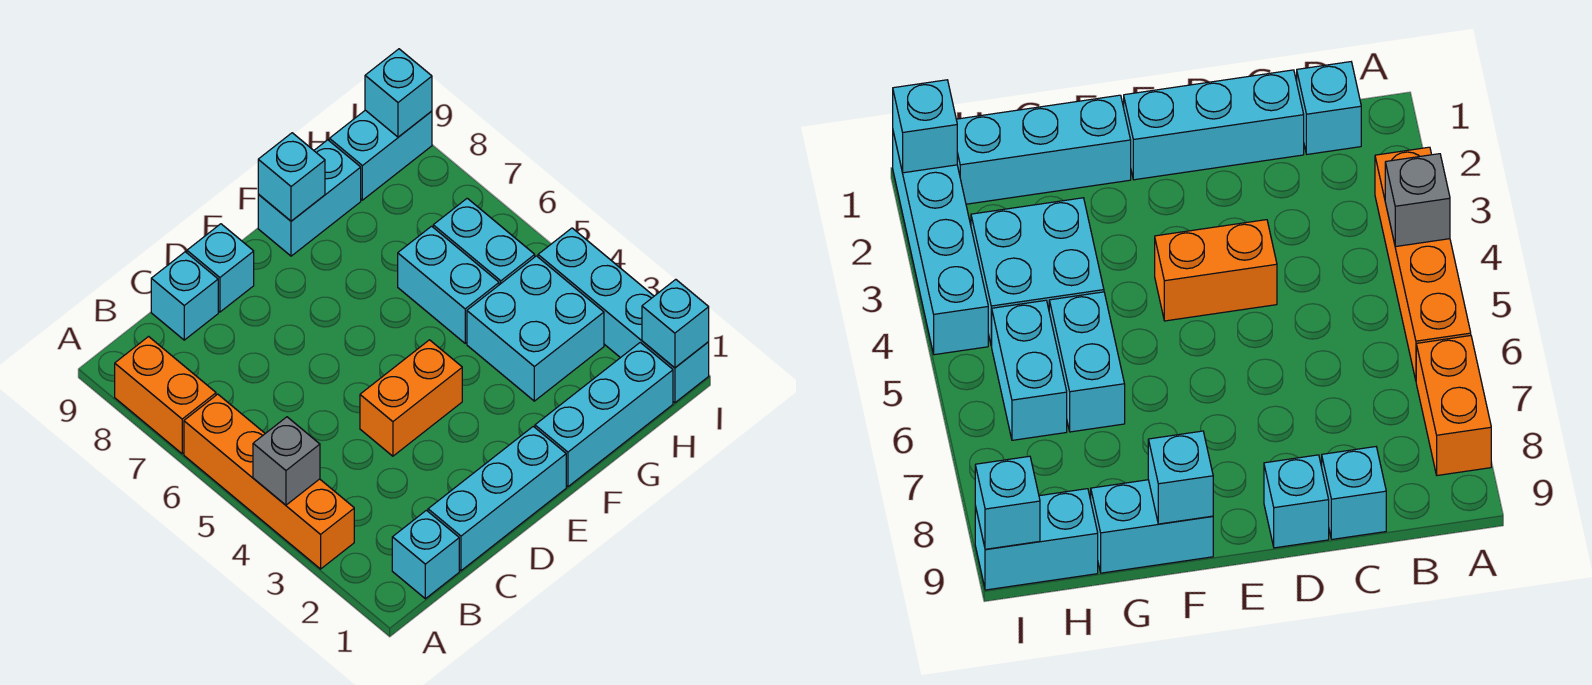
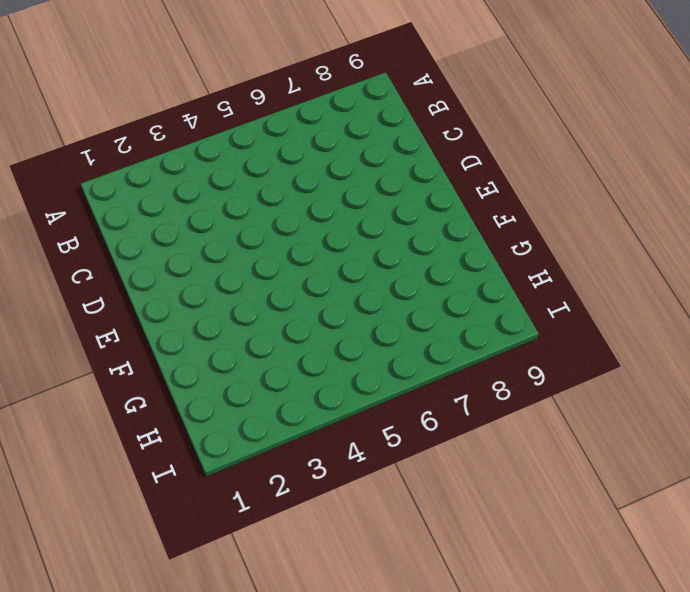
none -> orange 1x4 brick [184,394,354,569]
none -> orange 1x2 brick [115,337,216,454]
none -> cyan 1x1 brick [392,510,459,599]

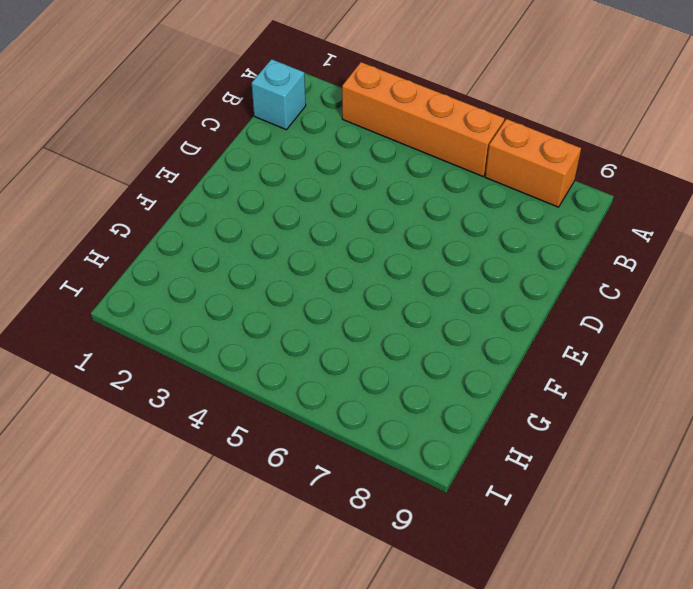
none -> cyan 1x3 brick [428,426,566,571]
none -> cyan 1x1 brick [151,252,218,340]
none -> orange 1x2 brick [360,340,462,456]

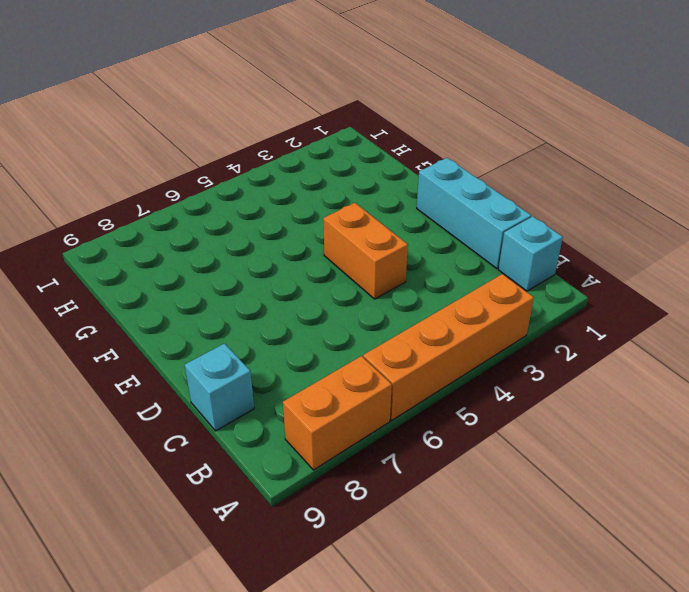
none -> cyan 1x1 brick [187,224,254,312]
none -> cyan 1x3 brick [535,343,673,487]
none -> cyan 1x2 brick [258,140,361,256]

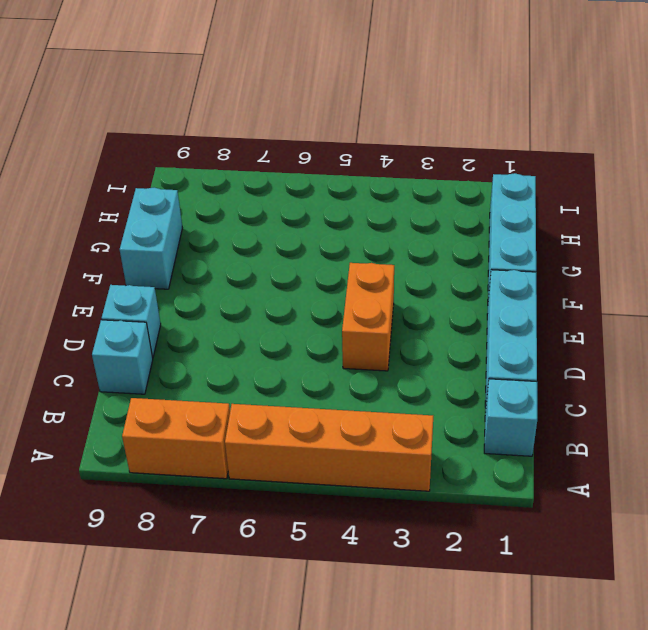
none -> cyan 2x2 brick [467,256,604,401]
none -> cyan 1x2 brick [398,226,499,343]
none -> cyan 1x2 brick [433,198,535,285]

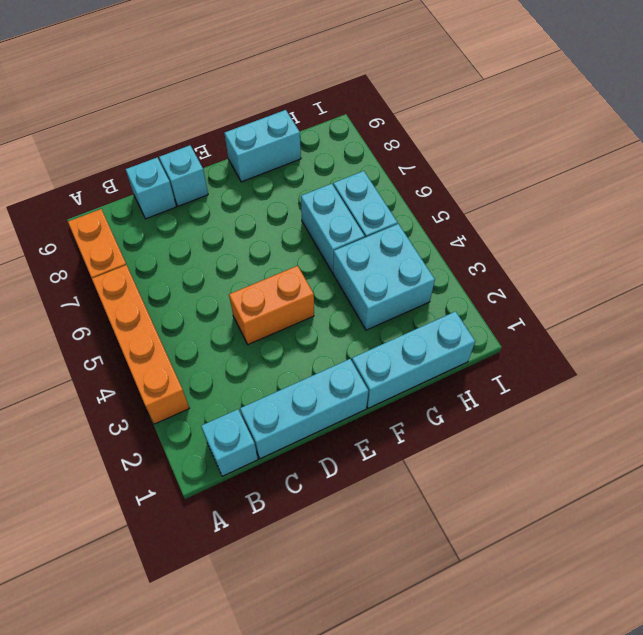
none -> cyan 1x2 brick [329,110,432,200]
none -> cyan 1x4 brick [538,228,709,403]
none -> grey 1x1 brick [253,417,320,505]

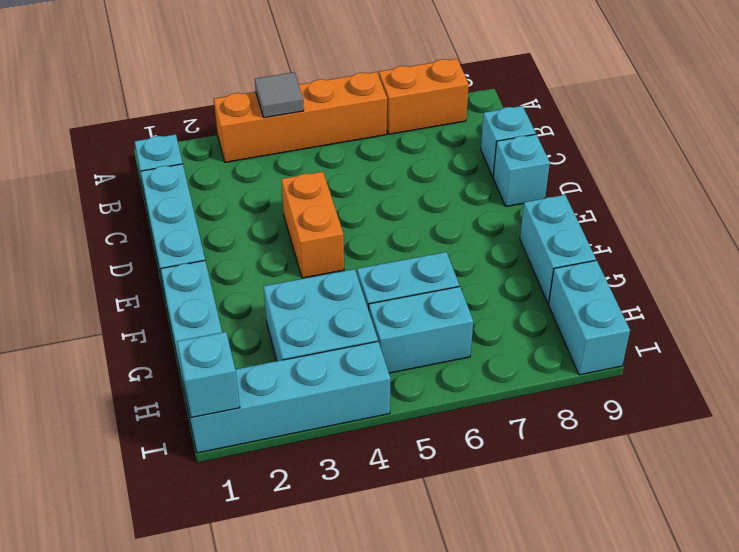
grey 1x1 tile [255,72,304,118] -> grey 1x1 brick [253,417,320,505]
none -> cyan 1x1 brick [258,133,325,221]
none -> cyan 1x1 brick [365,49,432,137]

